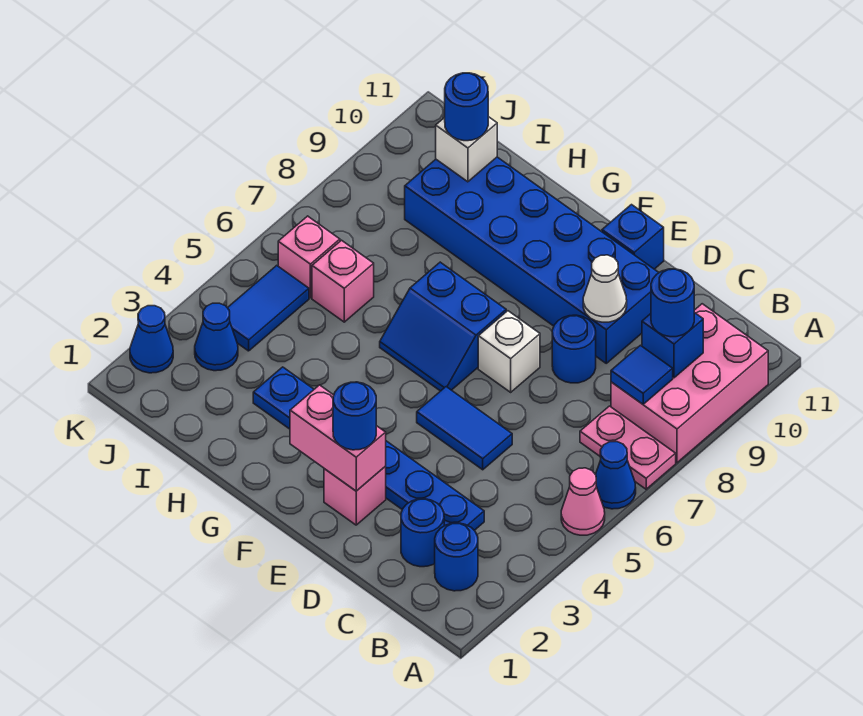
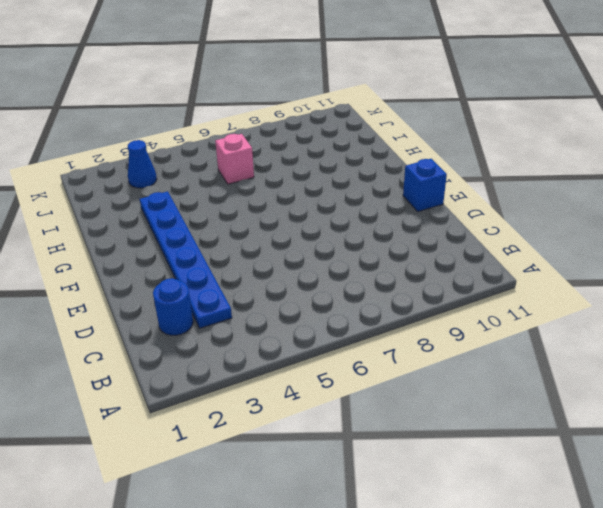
none -> pink 1x1 cone [561,468,605,535]
none -> blue 1x1 cone [596,442,636,509]
none -> pink 1x2 plate [580,406,676,489]

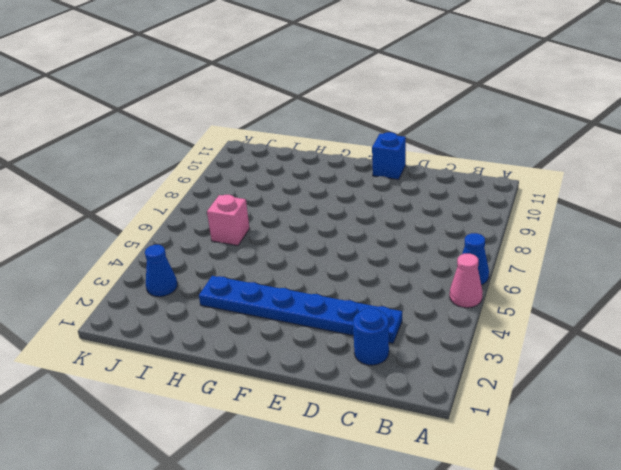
none -> pink 1x2 plate [580,406,676,489]
none -> pink 2x3 brick [611,304,768,463]
none -> blue 1x1 round brick [435,523,478,591]

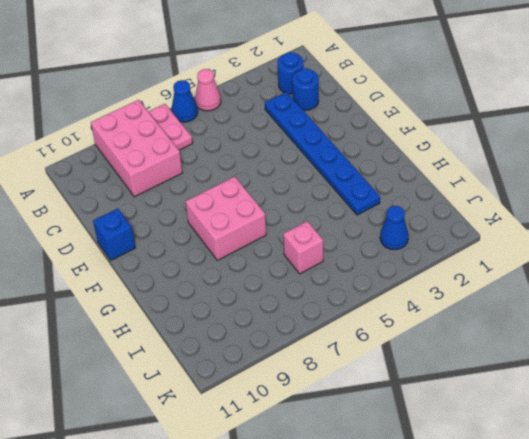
pink 2x3 brick [91,100,182,197] -> pink 2x3 brick turned to [611,304,768,463]
pink 2x2 brick [186,176,266,260] -> blue 2x2 slope [380,262,506,391]
none -> blue 1x2 tile [417,387,512,470]
none -> blue 1x1 round brick [552,315,596,383]
none -> blue 2x6 brick [405,157,659,363]

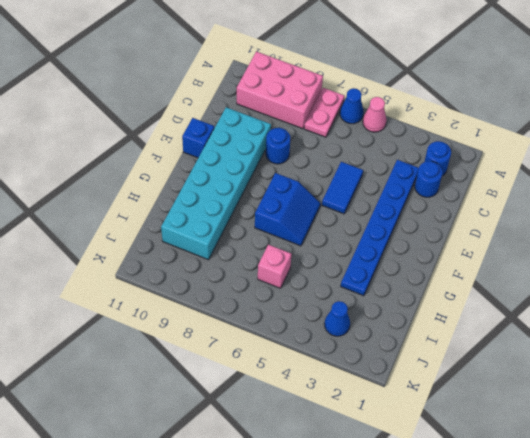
cyan 2x6 brick [161,107,271,260] -> blue 2x6 brick [405,157,659,363]
none -> pink 1x1 brick [324,467,386,525]
none -> white 1x1 brick [478,311,540,392]
none -> blue 1x2 tile [228,265,309,351]

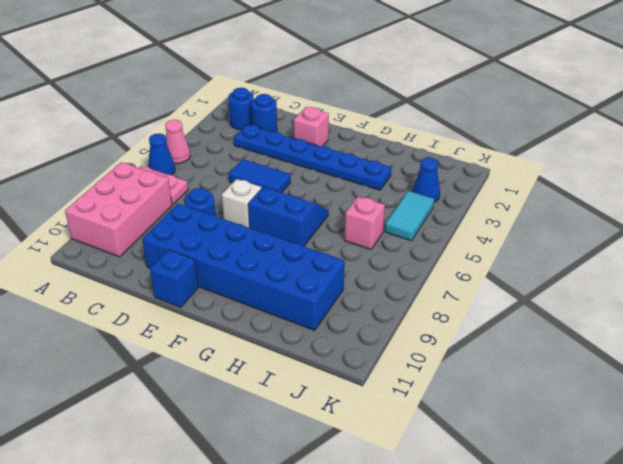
cyan 1x2 tile [385,191,434,241] -> blue 1x2 tile [228,265,309,351]
none -> pink 1x1 brick [278,216,340,298]
none -> blue 1x1 cone [130,306,173,373]
none -> blue 1x1 tile [611,345,673,404]

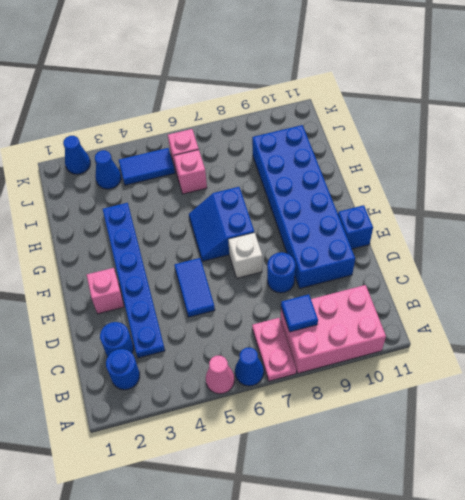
none -> blue 1x1 brick [642,313,703,378]
none -> white 1x1 cone [583,255,627,322]
none -> pink 1x2 brick [290,385,386,491]

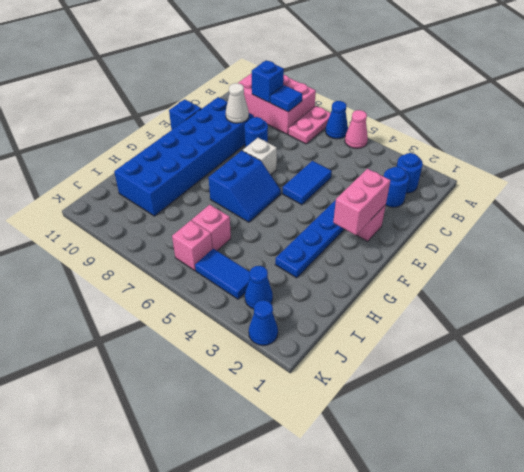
none -> white 1x1 brick [436,117,497,182]
none -> blue 1x1 round brick [651,269,694,337]
none -> blue 1x1 round brick [333,382,376,450]

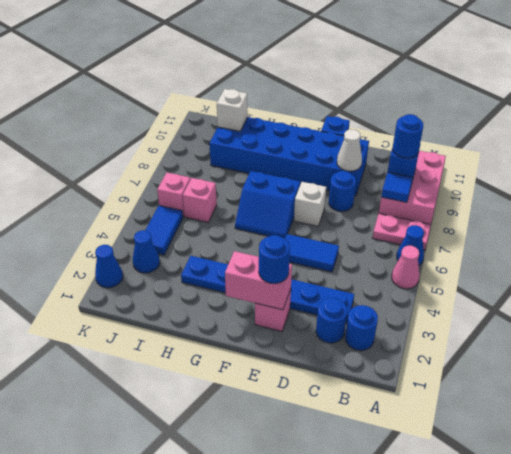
none -> blue 1x1 round brick [445,73,488,141]

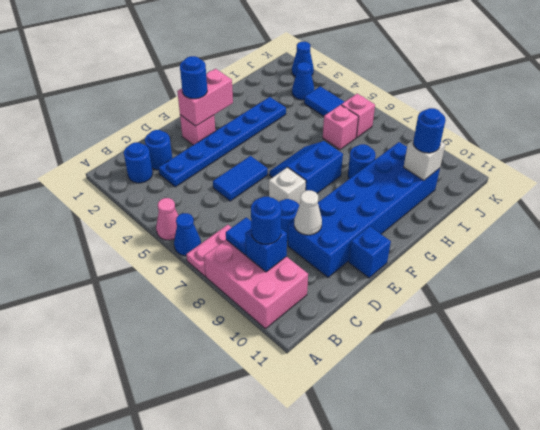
blue 1x1 round brick [348,144,376,179] -> none

